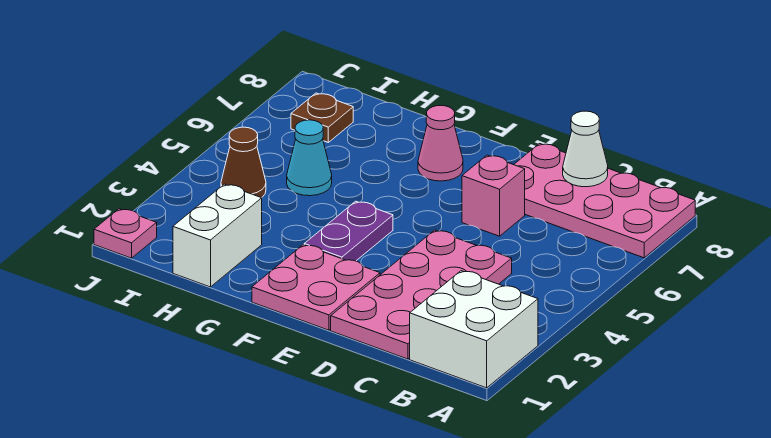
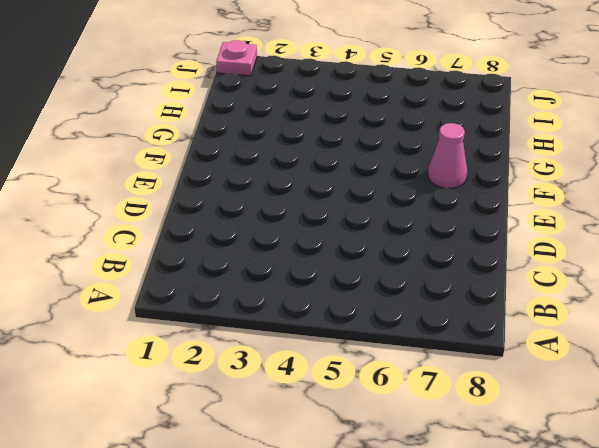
none -> white 2x2 brick [410,271,538,388]
none -> pink 2x4 plate [514,143,695,258]
none -> pink 2x4 plate [331,230,512,359]

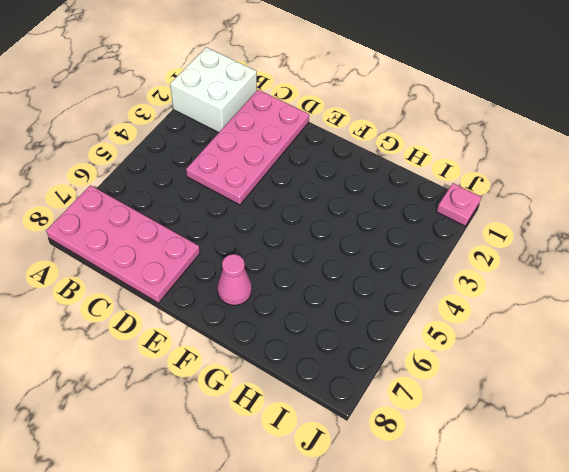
none -> pink 1x1 brick [462,155,525,236]
none -> pink 2x2 plate [252,245,380,330]
none -> purple 1x2 plate [304,201,393,261]

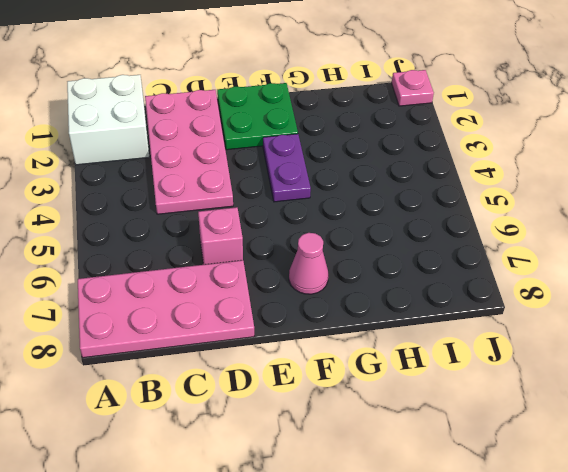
green 2x2 plate [217,83,298,150] -> pink 2x2 plate [252,245,380,330]
none -> white 1x2 brick [173,184,262,287]
none -> cyan 1x1 cone [287,120,332,196]
none -> brown 1x1 cone [221,127,266,198]

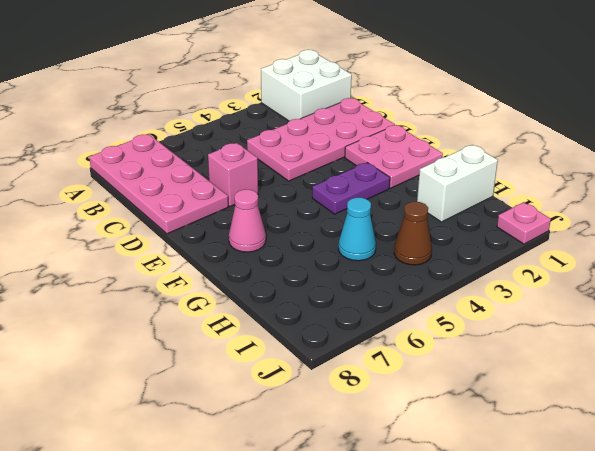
none -> brown 1x1 plate [291,93,353,142]
none -> white 1x1 cone [563,111,608,187]

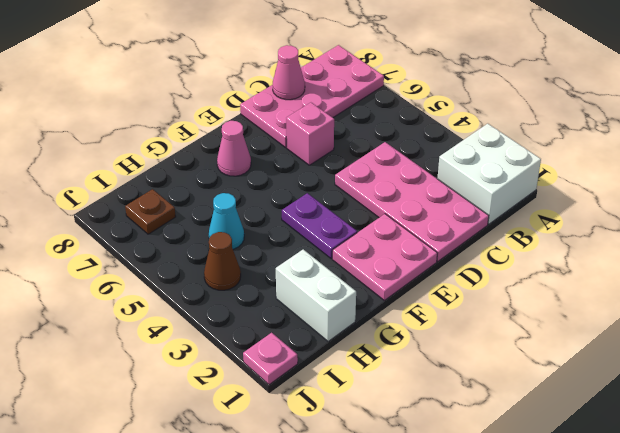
pink 1x1 cone [273,45,305,100] -> white 1x1 cone [563,111,608,187]

